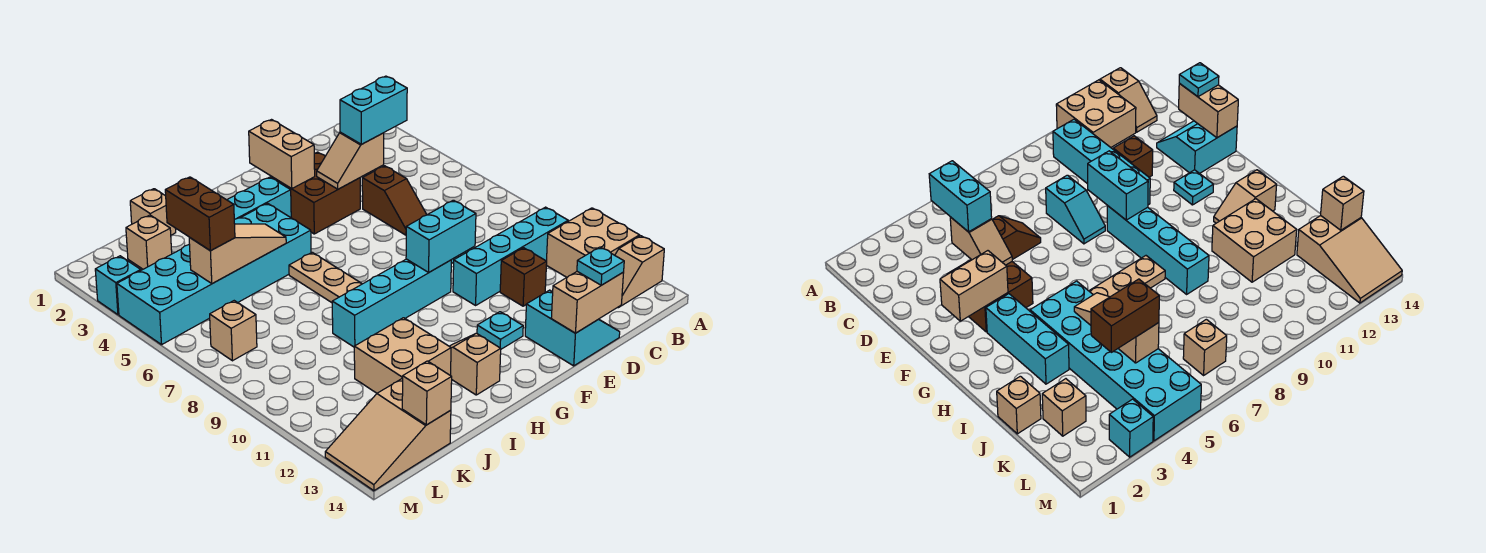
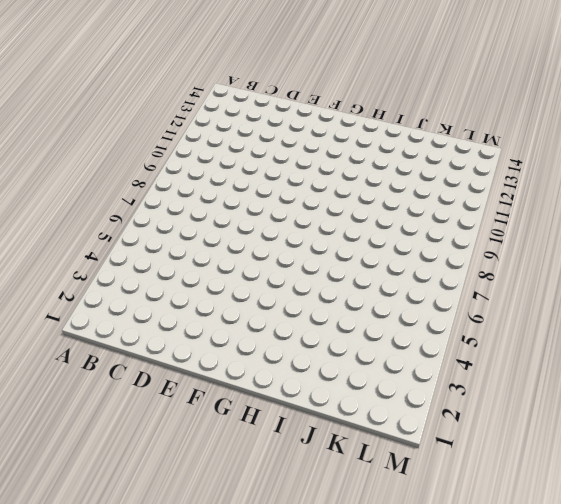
none -> tan 2x2 brick [546,208,640,277]
none -> tan 1x2 slope [615,236,664,308]
none -> cyan 1x4 brick [453,207,568,305]

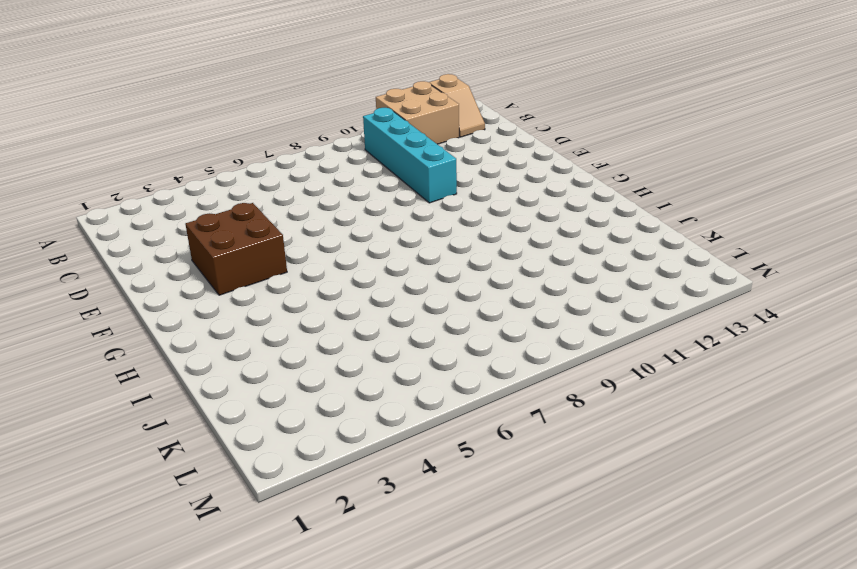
none -> brown 1x2 slope [362,166,427,235]
none -> cyan 1x2 slope [1046,175,1105,244]
none -> brown 1x1 brick [500,248,547,306]

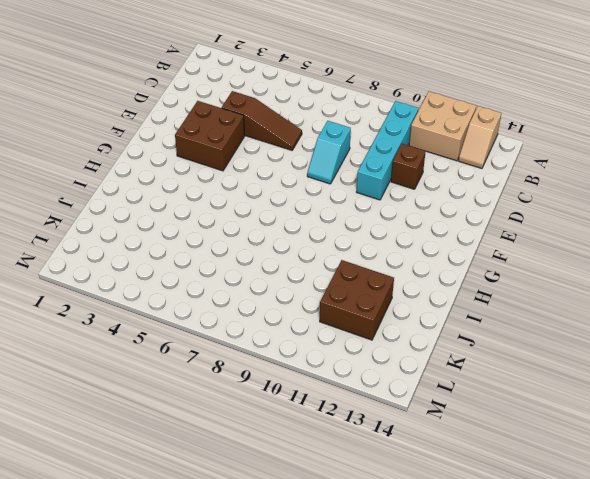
brown 1x3 slope [222,91,302,150] -> brown 1x2 slope [362,166,427,235]
brown 2x2 brick [320,260,394,340] -> tan 2x2 brick [354,318,451,393]
none -> cyan 2x2 slope [525,290,620,366]
none -> cyan 1x4 brick [332,259,451,347]
none -> cyan 1x1 plate [477,312,523,349]

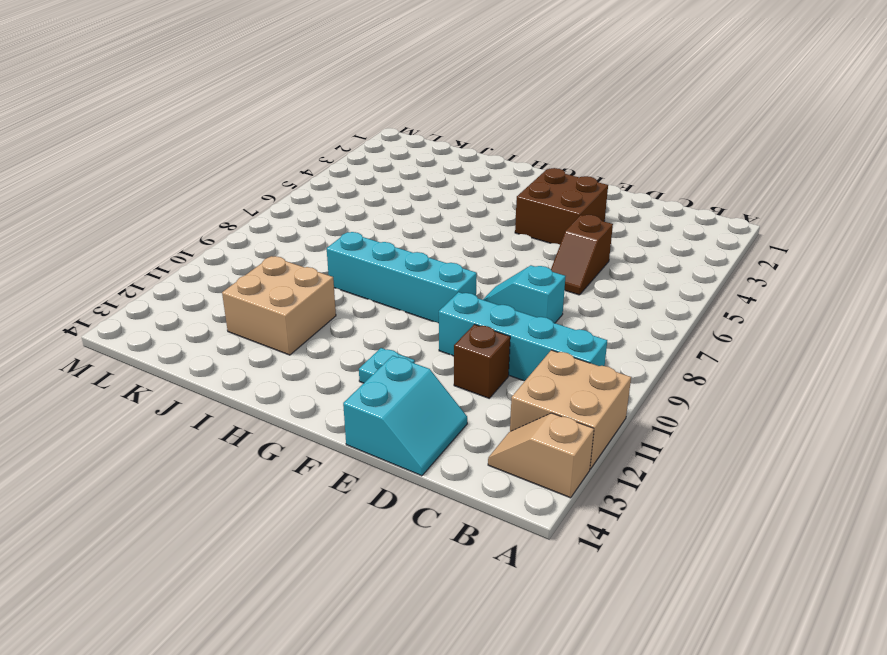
none -> cyan 1x3 brick [227,177,291,220]
none -> cyan 2x6 brick [117,203,311,345]
none -> tan 1x3 plate [289,252,362,303]

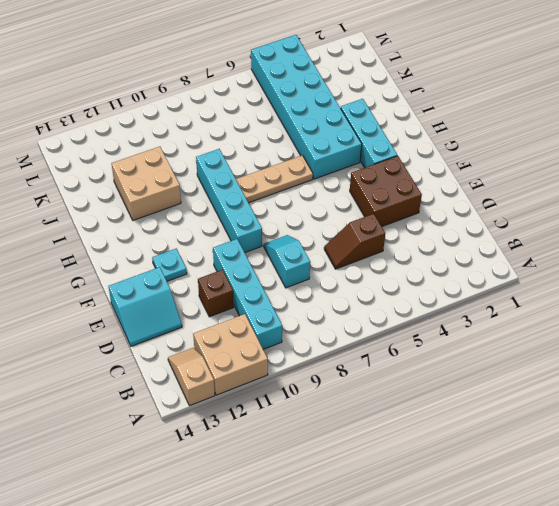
none -> tan 1x2 slope [449,333,501,395]
none -> tan 1x1 brick [130,189,176,235]
none -> tan 1x1 brick [126,215,172,269]

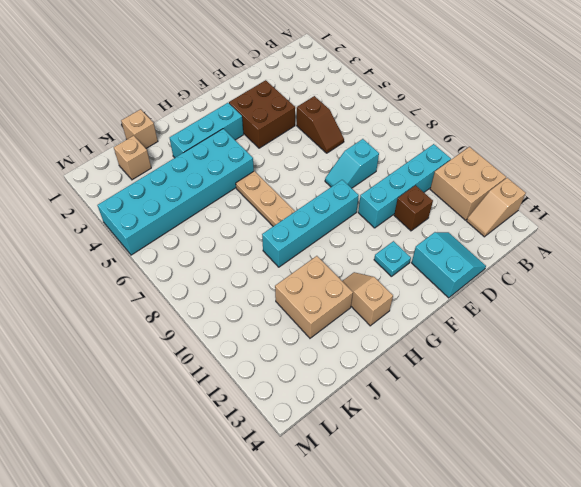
none -> tan 2x3 slope [325,379,451,491]
none -> tan 1x1 brick [210,301,257,361]
none -> cyan 1x1 brick [95,256,141,315]

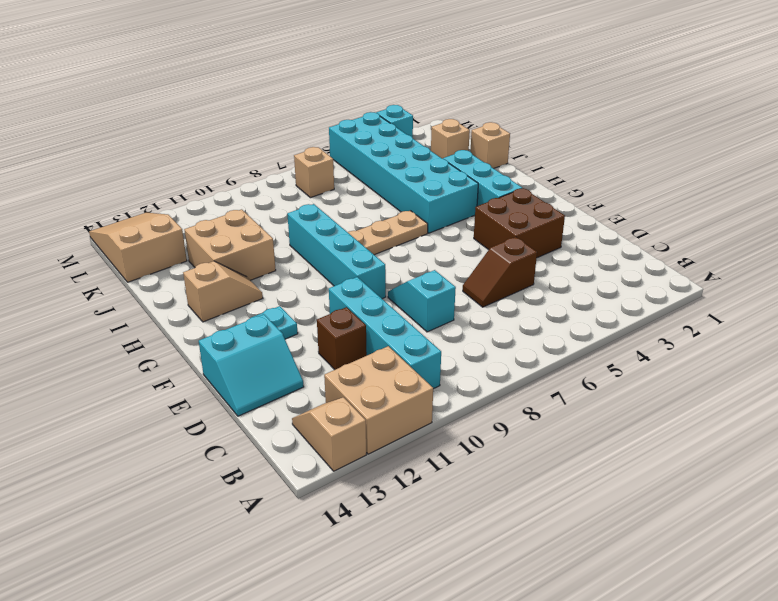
none -> tan 1x2 slope [317,132,384,189]
none -> tan 1x2 brick [551,272,624,333]
none -> cyan 1x2 brick [406,200,476,272]

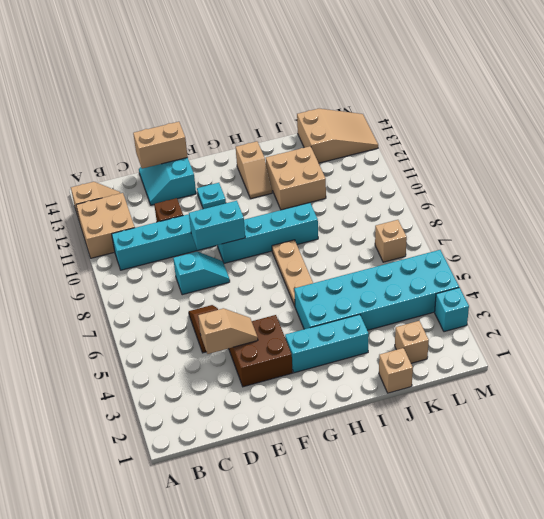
none -> tan 1x2 brick [249,120,315,189]
none -> tan 1x3 slope [189,224,286,284]
none -> tan 1x1 brick [402,361,452,425]

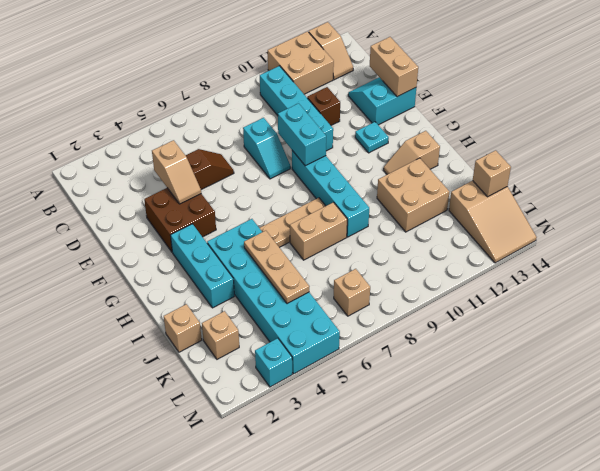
tan 1x3 plate [244,231,309,304] -> tan 1x3 slope [189,224,286,284]
tan 1x2 brick [290,202,347,260] -> tan 1x2 brick moved to [249,120,315,189]
none -> cyan 1x2 brick [340,76,407,144]
none -> cyan 1x1 plate [577,247,624,285]
none -> brown 1x2 brick [165,177,235,251]

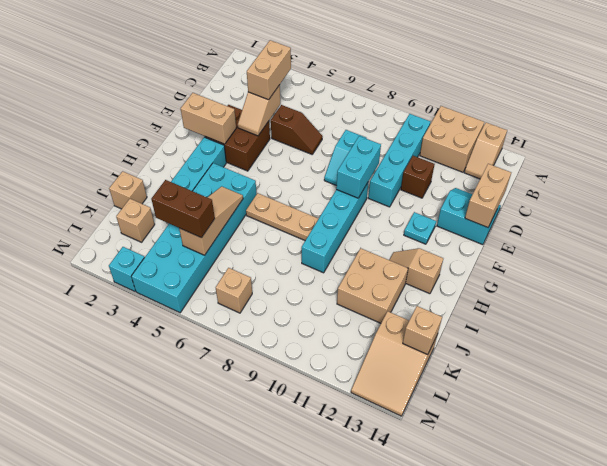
tan 1x2 brick [247,40,291,100] -> cyan 1x2 brick [340,76,407,144]
none -> cyan 1x1 plate [577,247,624,285]

